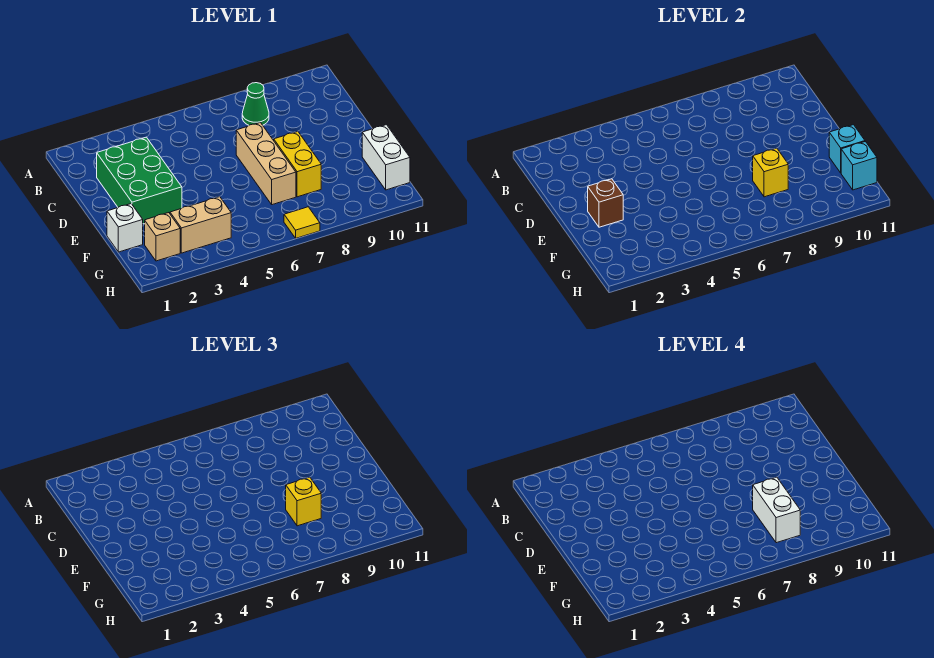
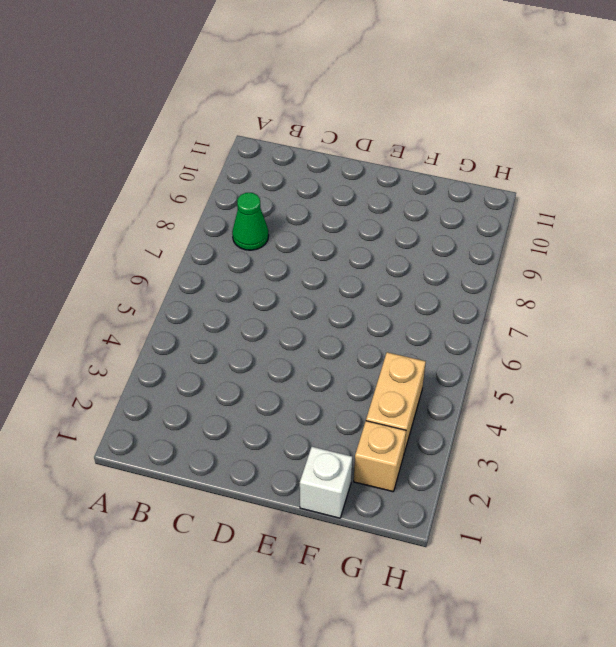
none -> green 2x3 brick [97,137,182,224]
none -> tan 1x3 brick [236,123,296,205]
none -> yellow 1x2 brick [274,131,321,197]

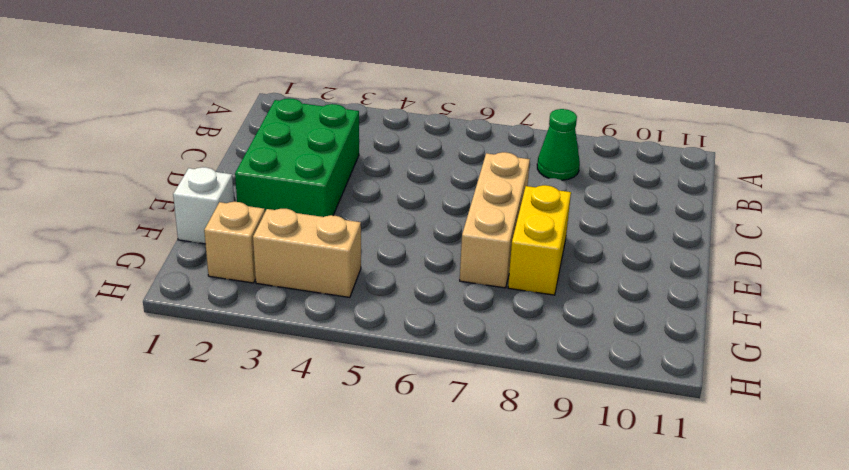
none -> white 1x2 brick [362,125,410,190]
none -> yellow 1x1 tile [284,207,320,238]
none -> brown 1x1 brick [588,179,623,227]

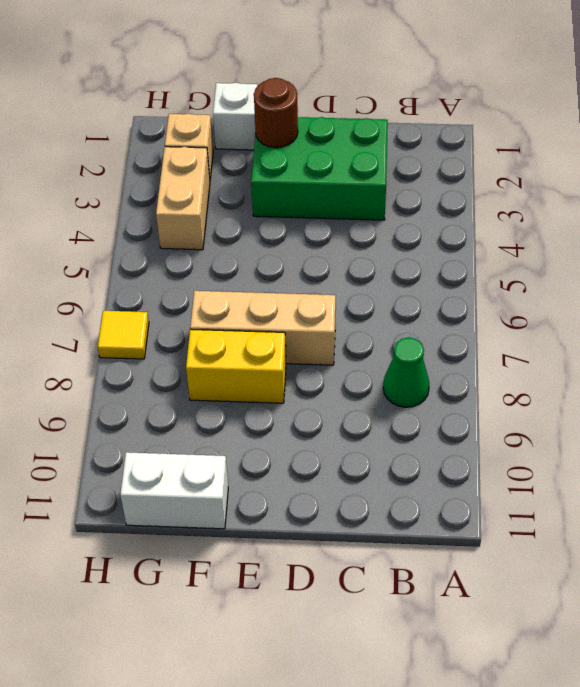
brown 1x1 round brick [254,78,298,148] -> brown 1x1 brick [588,179,623,227]
none -> yellow 1x1 brick [753,148,788,197]
none -> cyan 1x1 brick [829,125,865,173]
none -> cyan 1x1 brick [841,142,877,190]

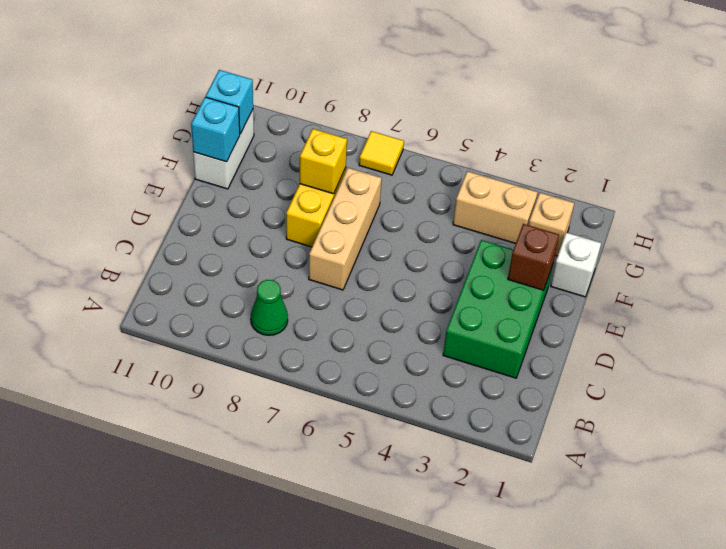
none -> yellow 1x1 brick [286,477,321,526]
none -> white 1x2 brick [753,477,800,543]

